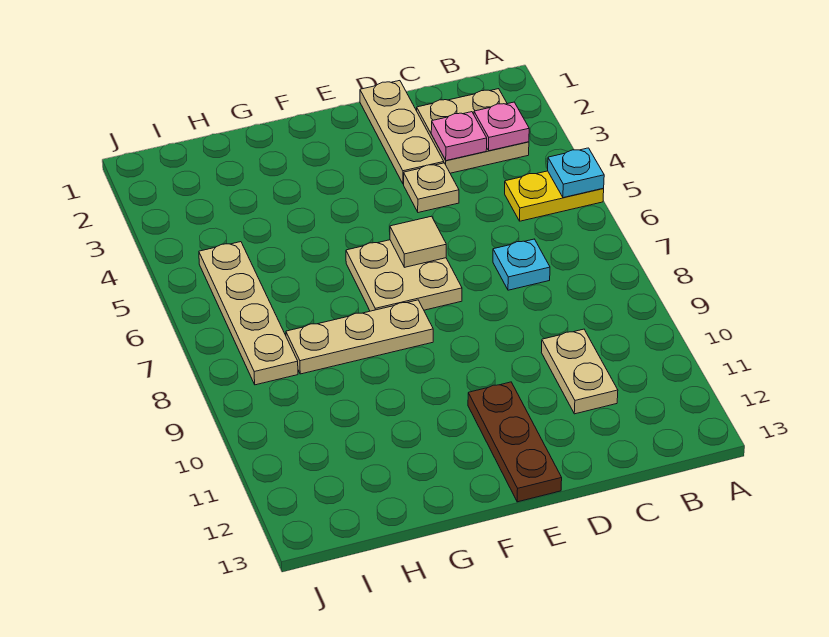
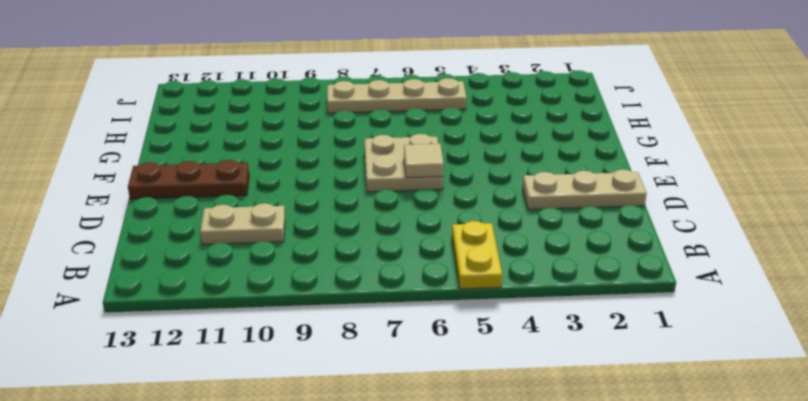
none -> tan 2x2 plate [417,89,529,173]
none -> cyan 1x1 plate [493,239,550,290]
none -> tan 1x1 plate [404,163,459,213]

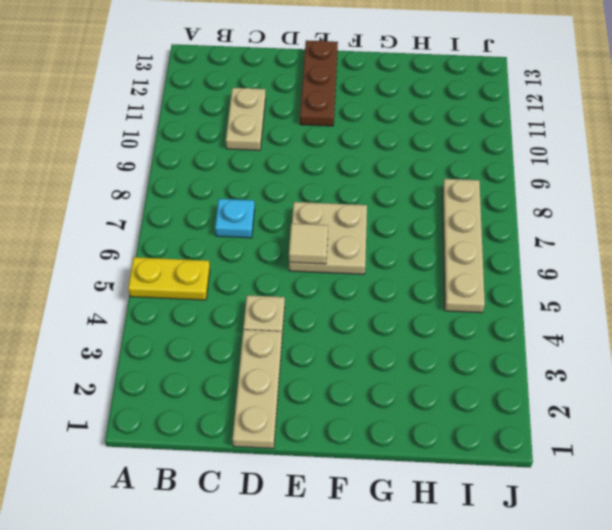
none -> tan 2x2 plate [417,89,529,173]
none -> tan 1x3 plate [286,300,433,374]
none -> cyan 1x1 plate [548,148,604,198]

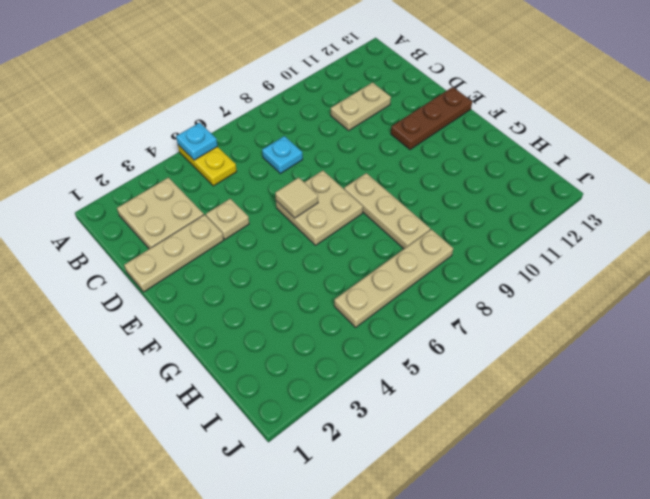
none -> pink 1x1 plate [474,102,529,151]
none -> pink 1x1 plate [431,112,487,161]

